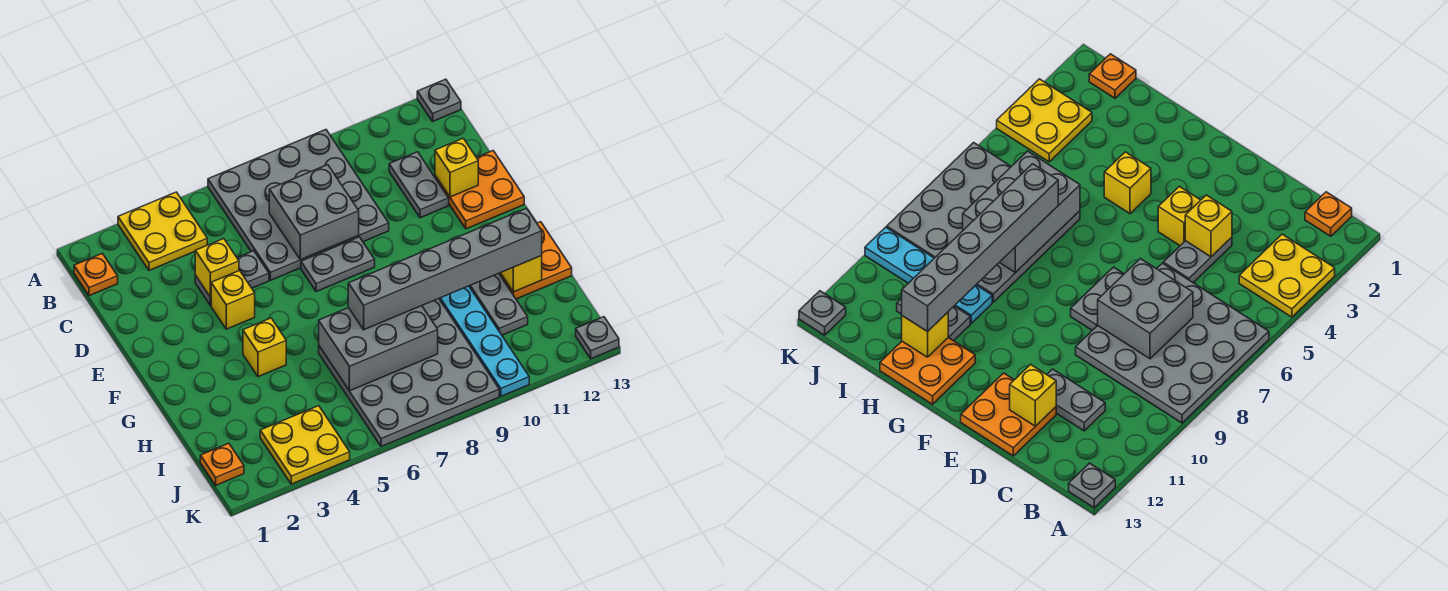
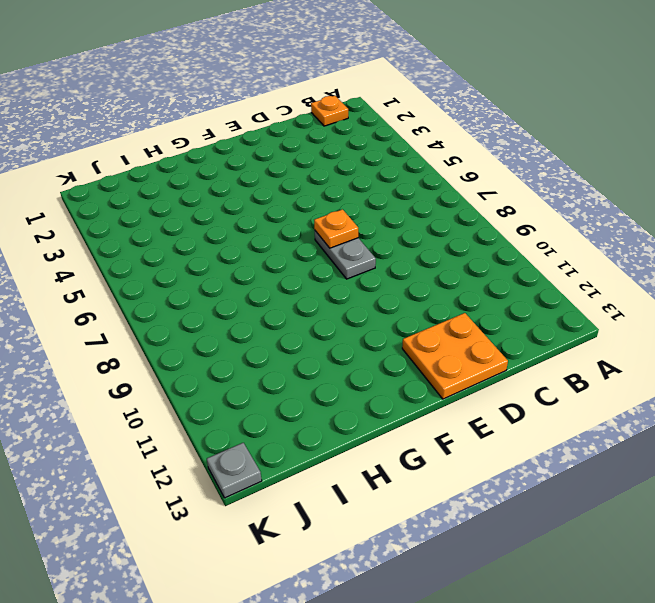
orange 1x1 plate [314,209,358,248] -> orange 1x1 plate moved to [200,443,244,485]
none -> yellow 2x2 plate [118,192,207,271]
none -> grey 4x4 plate [208,130,389,280]
none -> grey 1x1 plate [417,79,461,121]

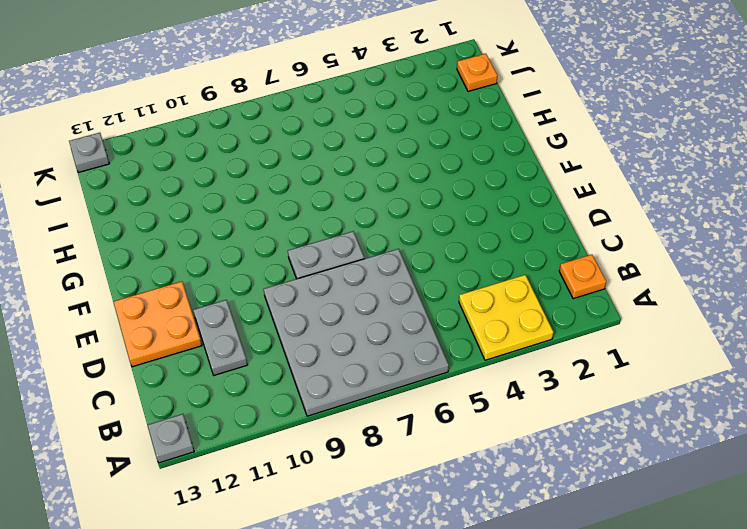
none -> grey 1x2 plate [195,251,269,306]
none -> yellow 1x1 brick [211,271,255,329]
none -> yellow 1x1 brick [243,318,286,377]

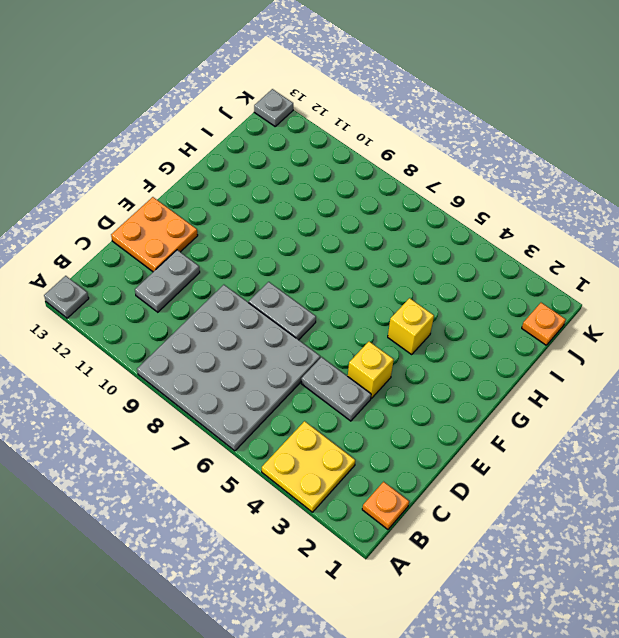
none -> orange 2x2 plate [499,222,572,299]
none -> grey 4x4 plate [319,299,499,447]
none -> cyan 1x4 plate [439,286,529,396]

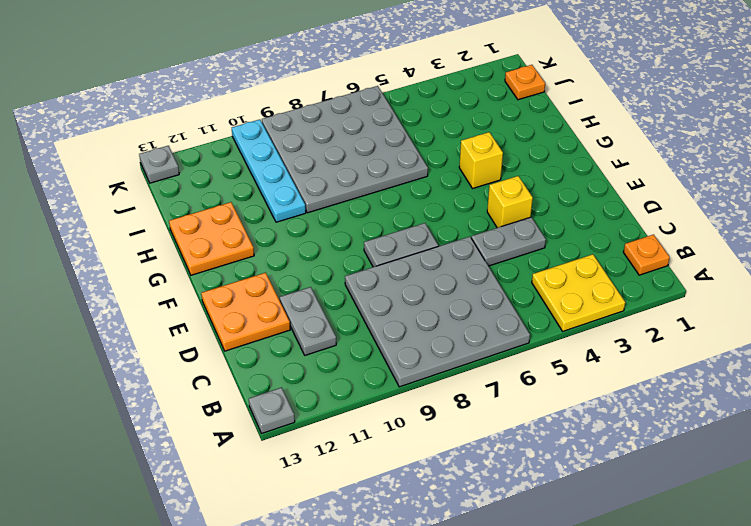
none -> grey 1x2 plate [469,273,528,335]
none -> yellow 2x2 plate [260,406,350,484]
none -> grey 2x2 brick [269,165,359,260]

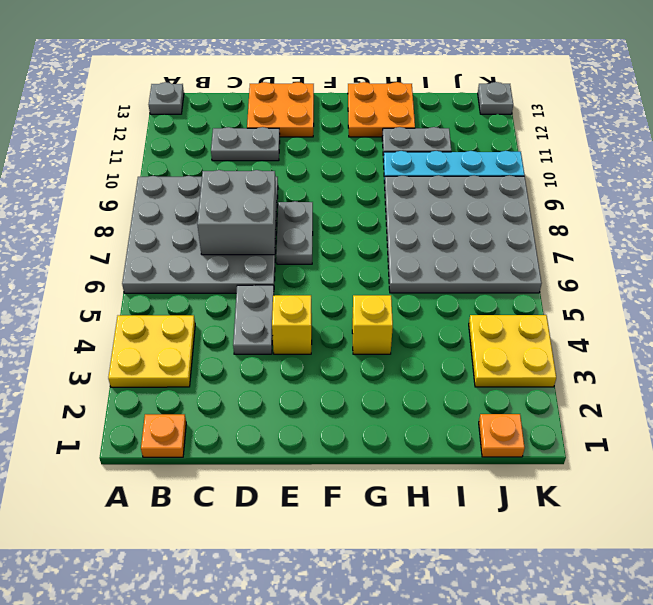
none -> yellow 1x1 brick [195,239,239,297]
none -> yellow 1x1 brick [435,138,478,197]
none -> grey 2x3 brick [319,306,438,391]

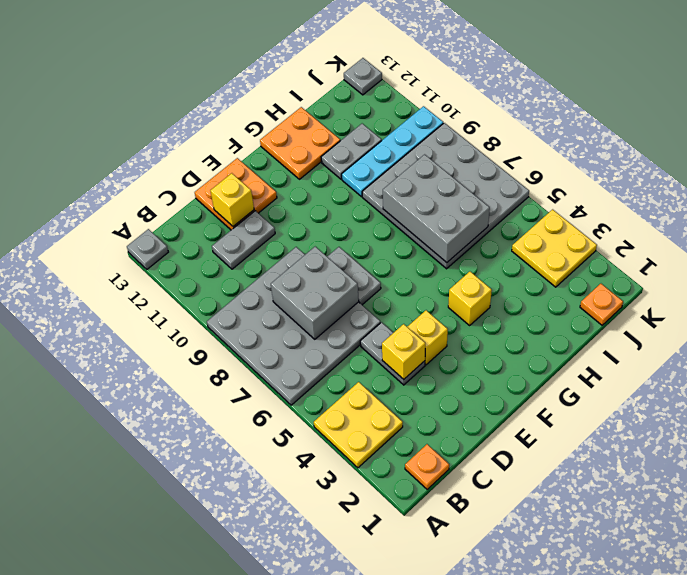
none -> yellow 1x1 brick [501,256,542,292]
none -> grey 1x6 brick [348,208,542,330]

